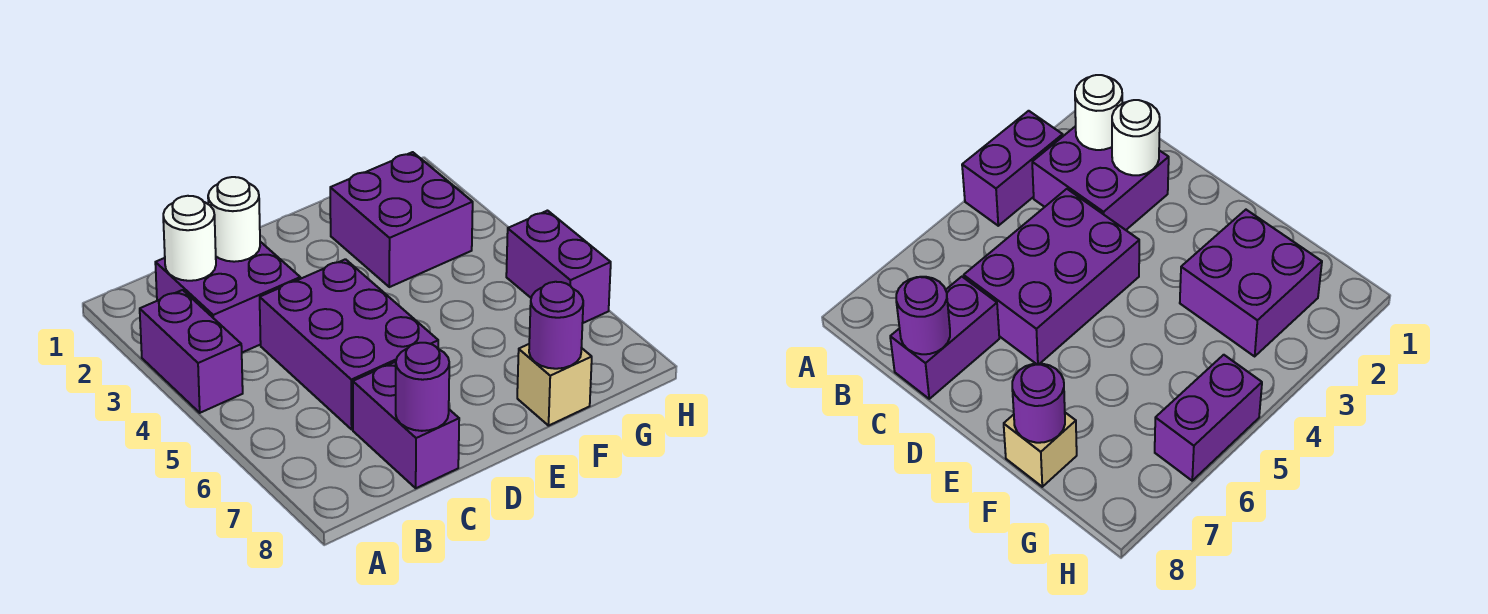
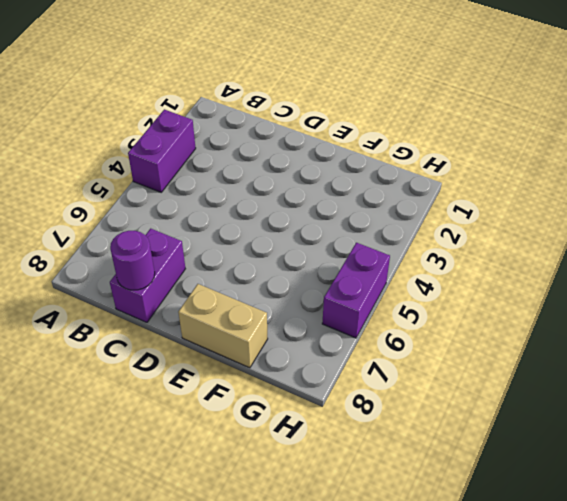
tan 1x2 brick [178,284,268,368] -> tan 1x1 brick [517,344,592,426]
none -> purple 2x2 brick [155,242,300,352]
none -> purple 2x3 brick [260,259,438,429]

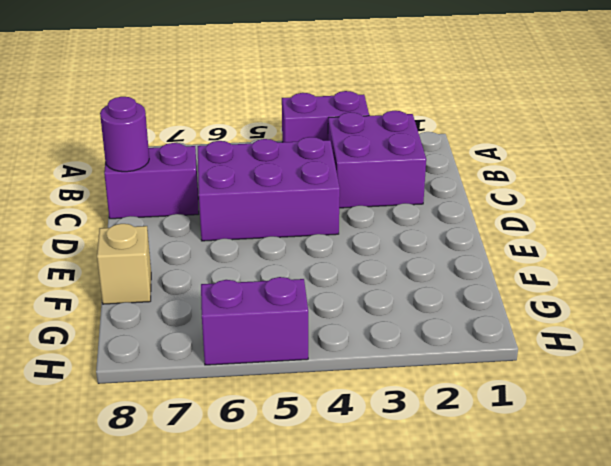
none -> purple 2x2 brick [330,152,473,287]
none -> white 1x1 round brick [163,196,216,281]

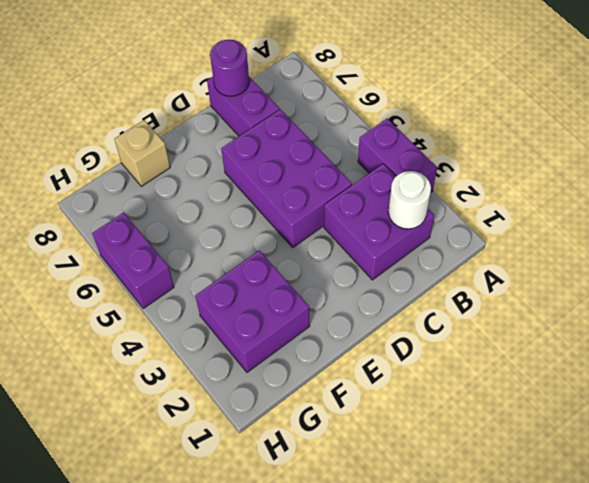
none -> white 1x1 round brick [208,177,260,262]
none -> purple 1x1 round brick [529,282,583,369]

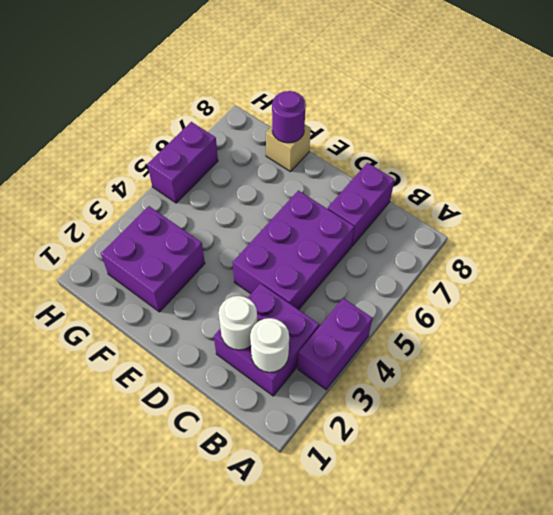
none -> purple 1x1 round brick [396,343,449,431]

